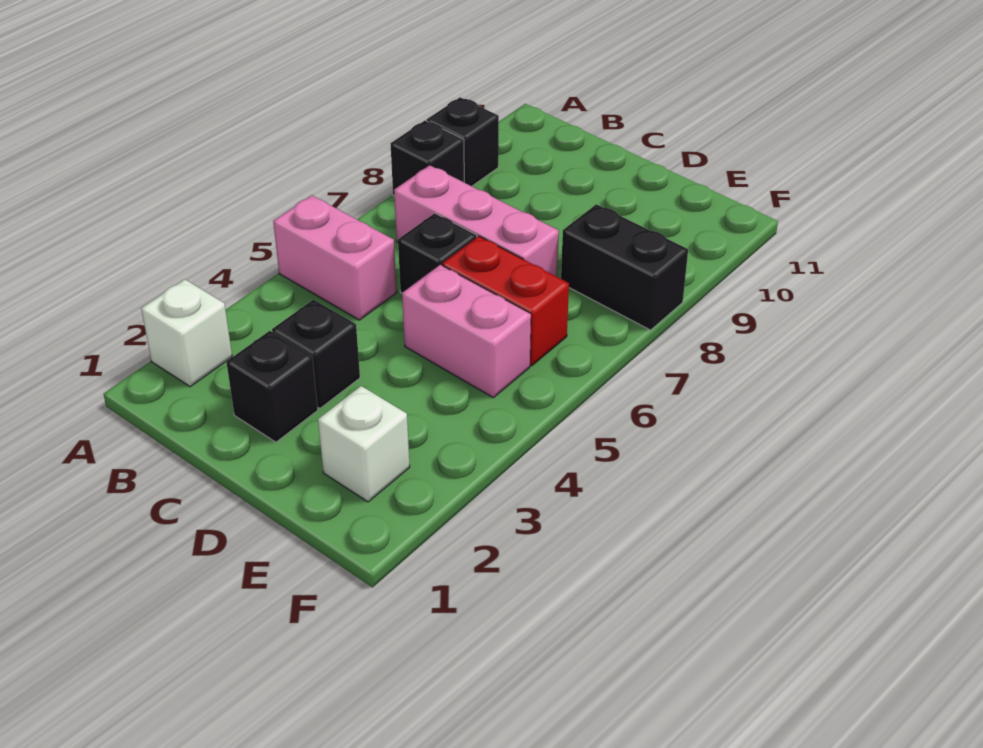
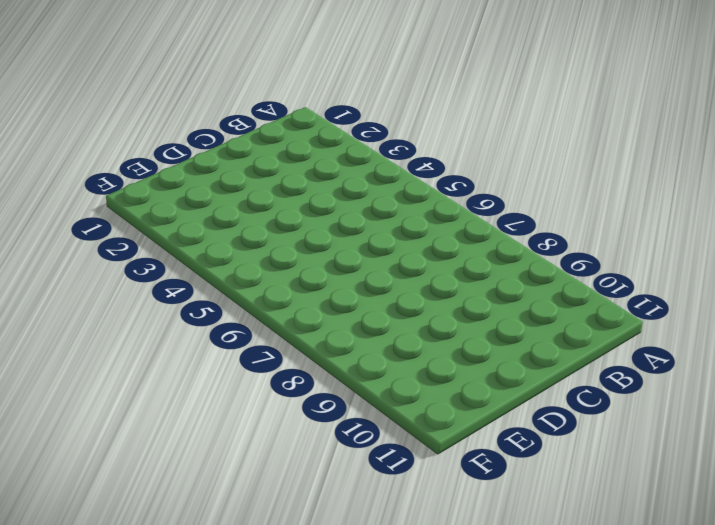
none -> white 1x1 brick [141,279,232,387]
none -> pink 1x2 brick [273,195,397,320]
none -> black 1x1 brick [390,121,464,196]

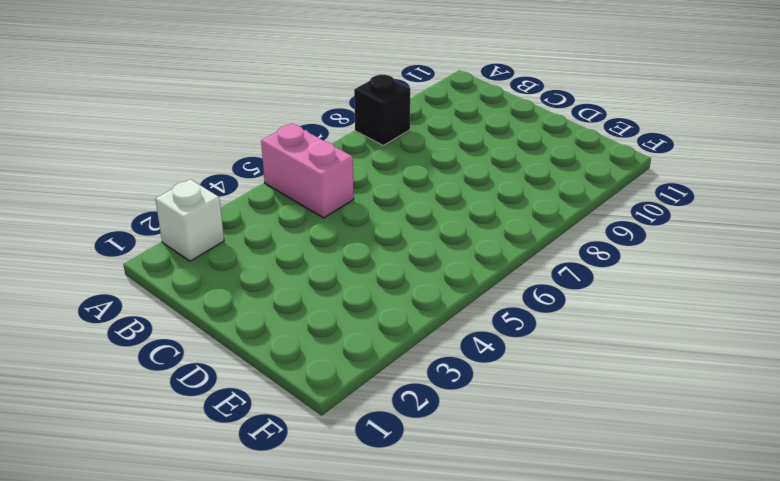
none -> black 1x1 brick [427,97,499,186]
none -> pink 1x3 brick [394,165,559,277]
none -> black 1x1 brick [226,331,318,442]

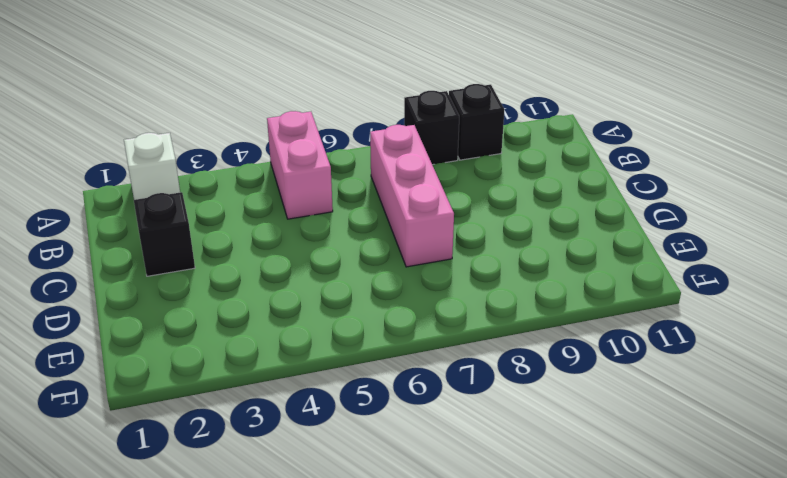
none -> black 1x1 brick [272,299,360,408]
none -> black 1x1 brick [398,213,477,293]
none -> pink 1x2 brick [402,265,531,397]

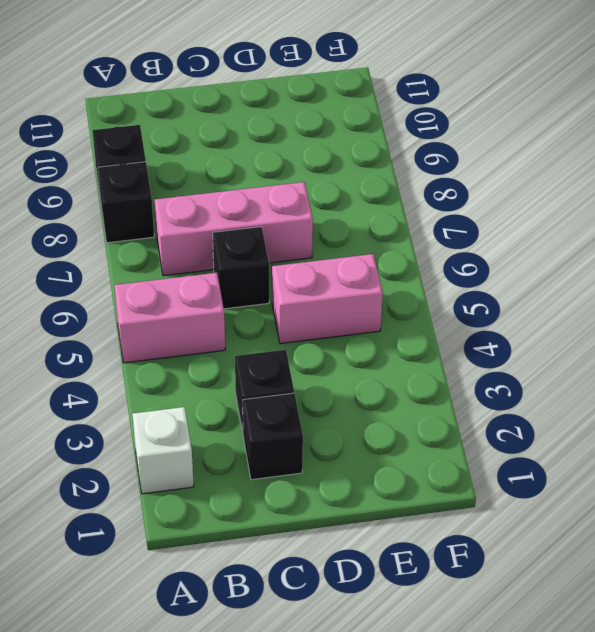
none -> red 1x2 brick [442,236,569,366]
none -> white 1x1 brick [318,386,410,502]
none -> black 1x2 brick [561,204,688,330]

